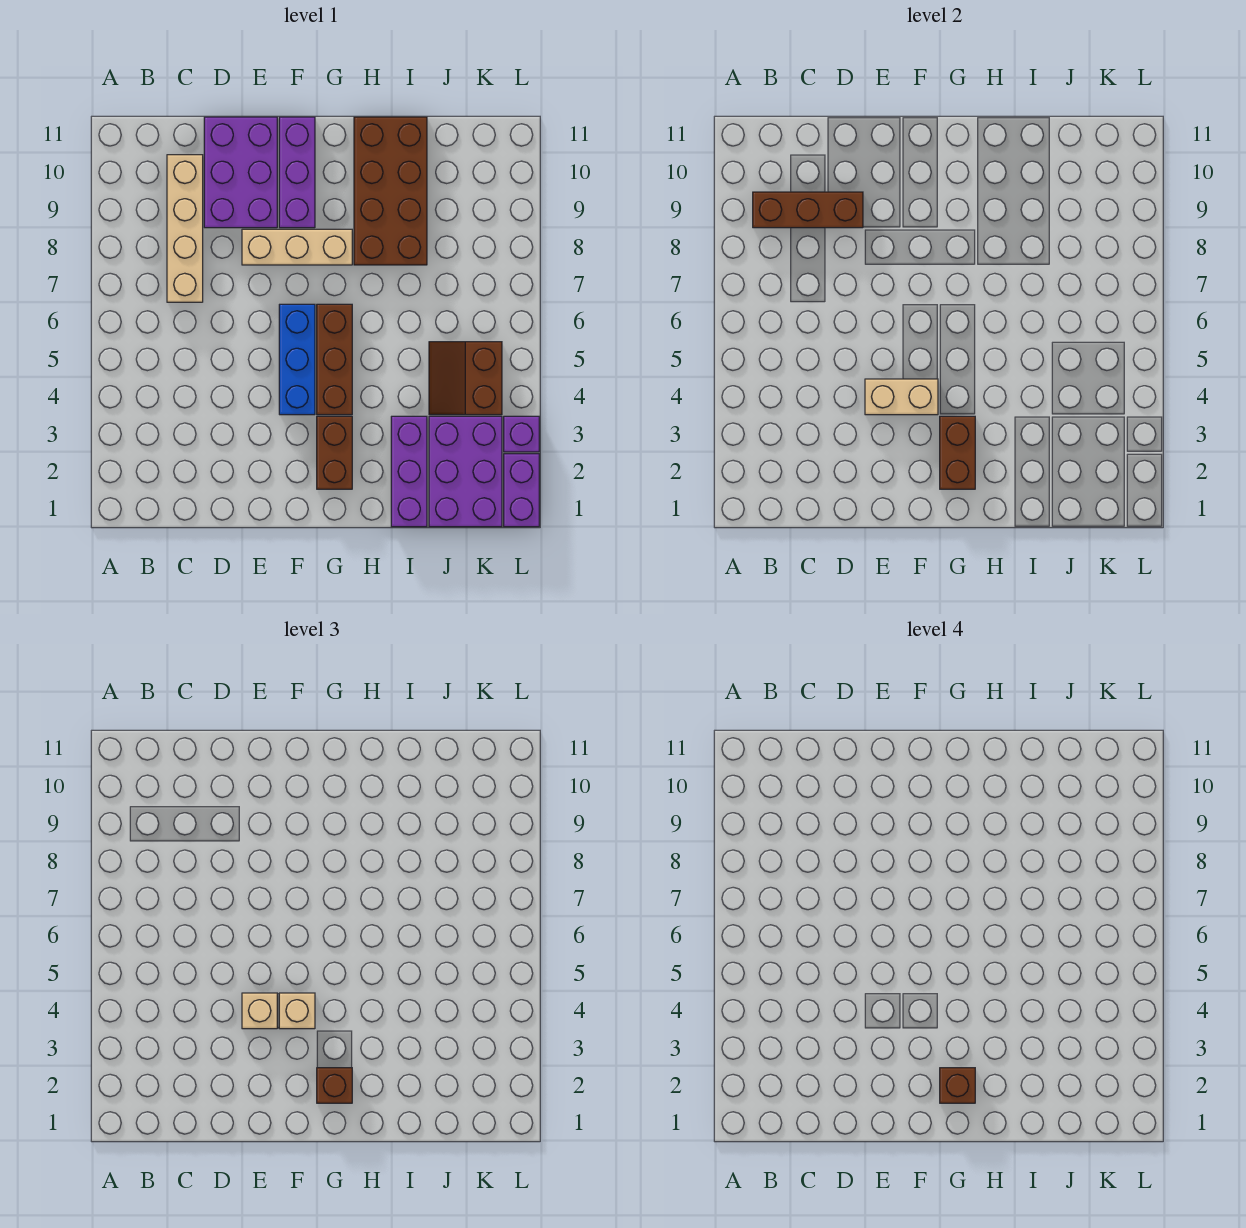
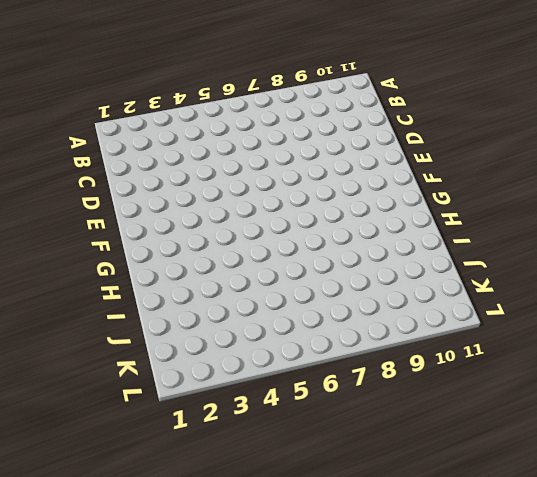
none -> tan 1x4 brick [167,155,203,302]
none -> purple 2x3 brick [204,117,277,228]
none -> tan 1x3 brick [242,229,352,265]

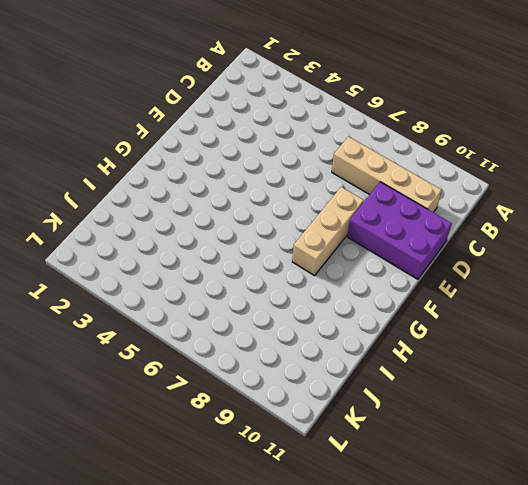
none -> blue 1x3 brick [279,304,315,415]
none -> purple 1x3 brick [279,117,315,228]
none -> brown 1x2 brick [317,416,352,489]

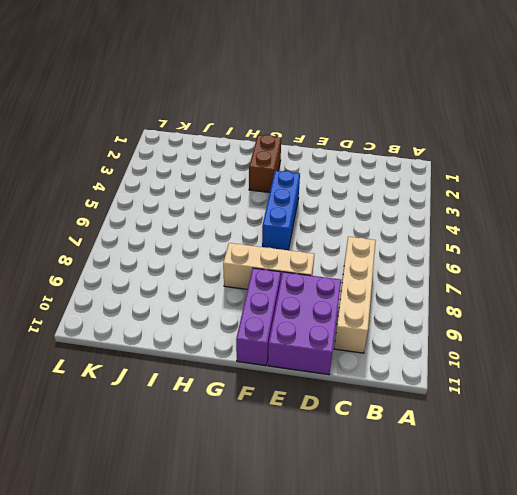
none -> brown 1x3 brick [317,304,352,415]
none -> brown 2x4 brick [354,117,427,265]
none -> purple 1x3 brick [391,416,427,527]

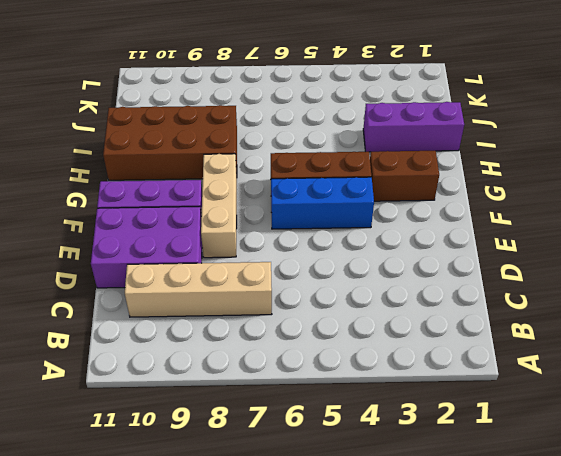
none -> purple 2x3 brick [429,416,502,527]
none -> brown 2x2 slope [429,342,502,415]
none -> purple 1x2 brick [504,454,539,527]

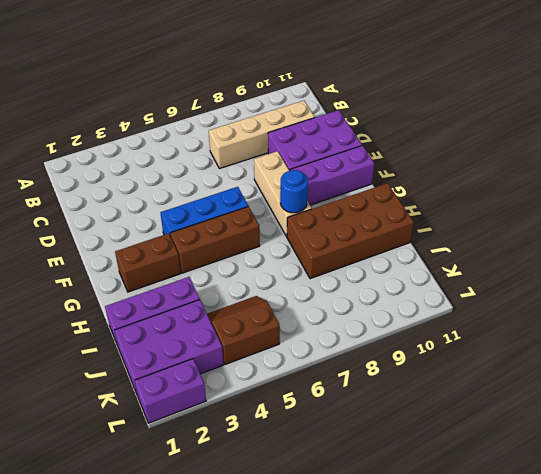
blue 1x1 round brick [280,170,308,213] -> none
none -> purple 1x1 brick [504,416,539,452]
none -> brown 1x3 brick [753,192,863,228]
none -> tan 1x2 brick [865,379,938,415]

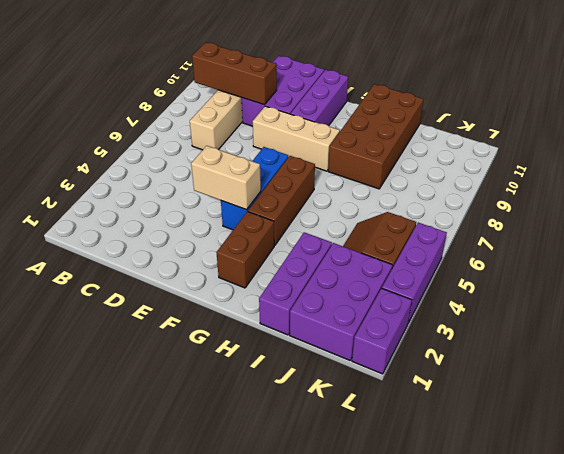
purple 1x3 brick [382,223,447,323] -> purple 1x1 brick [504,416,539,452]
none -> brown 1x2 brick [940,416,975,489]
none -> tan 1x1 brick [242,993,277,1029]
none -> tan 1x1 brick [279,993,315,1029]

